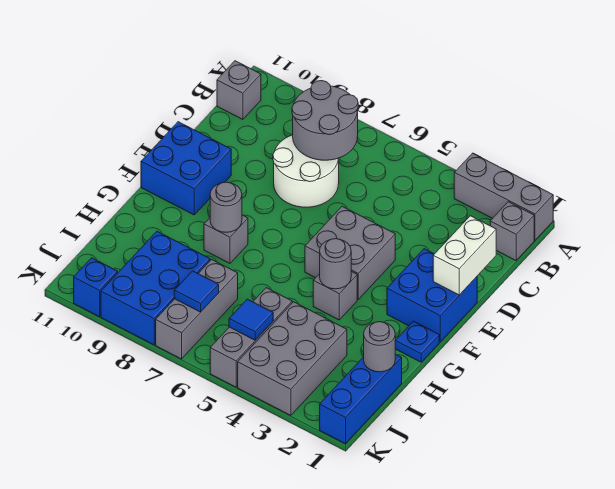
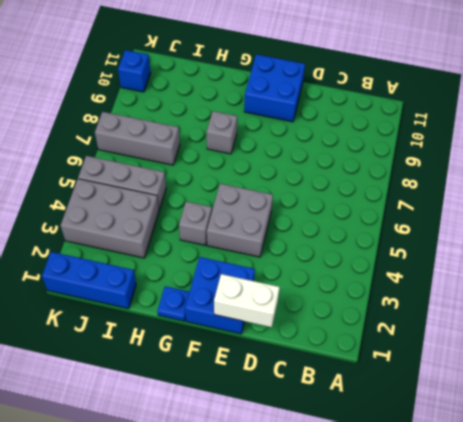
none -> grey 1x3 brick [454,153,553,240]
none -> grey 1x1 brick [490,202,534,260]
none -> grey 1x1 brick [217,61,261,120]

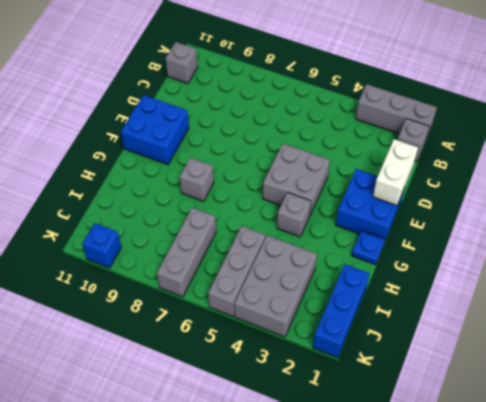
none -> white 2x2 round brick [273,135,339,207]
none -> blue 2x3 brick [101,231,210,345]
none -> grey 2x2 round brick [292,81,358,160]

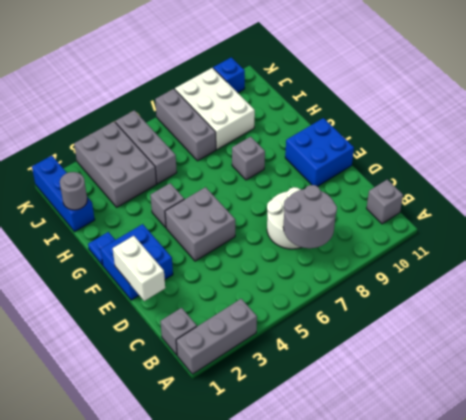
white 2x3 brick [175,68,255,149] -> blue 2x3 brick [101,231,210,345]
none -> grey 1x1 round brick [320,239,351,289]
none -> grey 1x1 round brick [210,182,242,232]
none -> blue 1x1 tile [229,299,273,340]

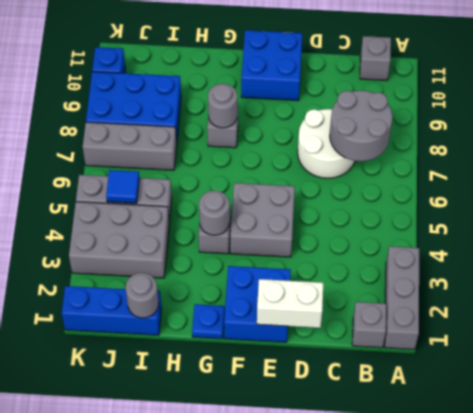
none -> blue 1x1 tile [174,271,219,312]

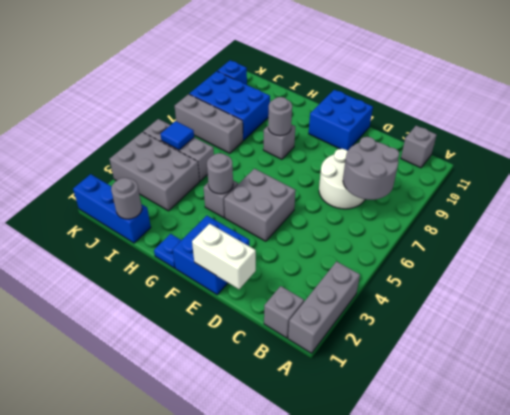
none -> blue 1x1 tile [174,271,219,312]

